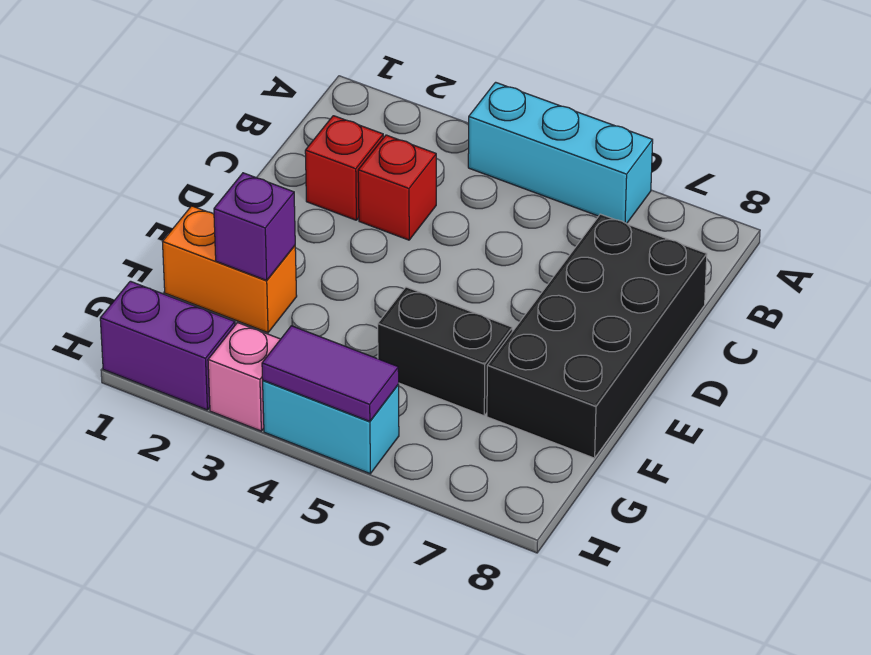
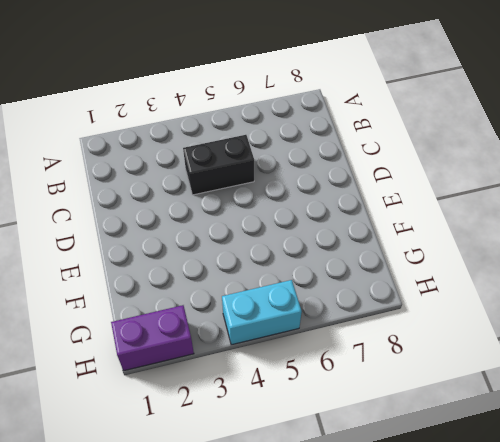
black 1x2 brick [183,135,254,195] -> black 1x2 brick moved to [378,287,512,416]
none -> cyan 1x3 brick [468,82,653,224]
none -> red 1x1 brick [305,116,383,220]

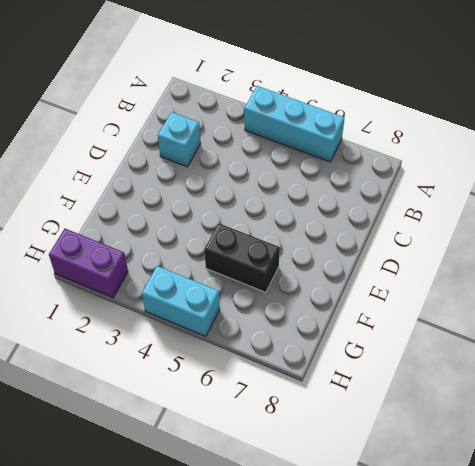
cyan 1x1 brick [158,112,201,167] -> red 1x1 brick [305,116,383,220]
none -> red 1x1 brick [358,135,436,240]
none -> black 2x4 brick [487,214,707,458]

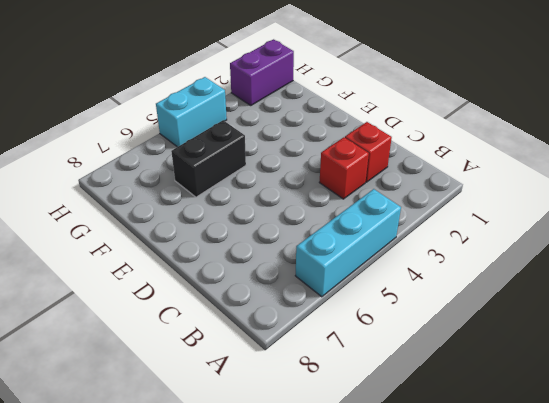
none -> black 2x4 brick [487,214,707,458]
none -> orange 1x2 brick [163,206,297,333]

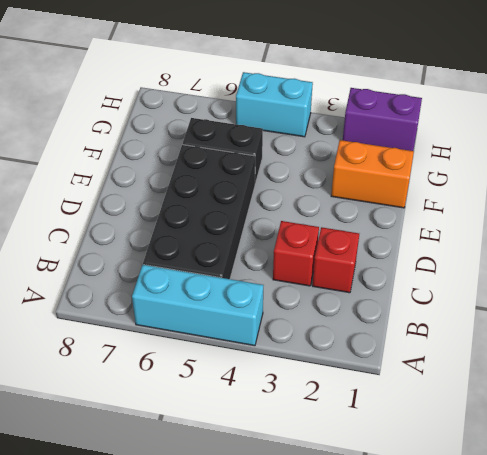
black 2x4 brick [143,145,255,279] -> black 2x4 brick moved to [487,214,707,458]
none -> pink 1x1 brick [208,323,280,431]
none -> purple 1x1 brick [214,173,295,280]

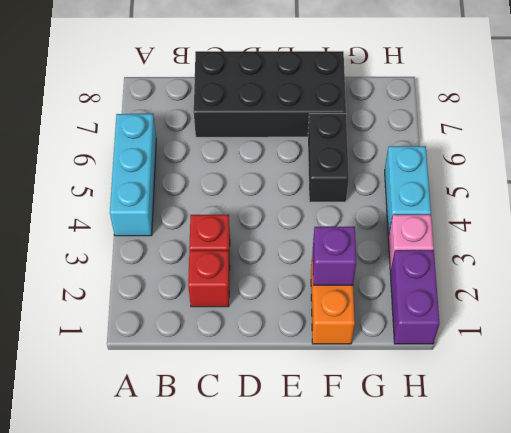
none -> purple 1x2 tile [262,326,399,421]

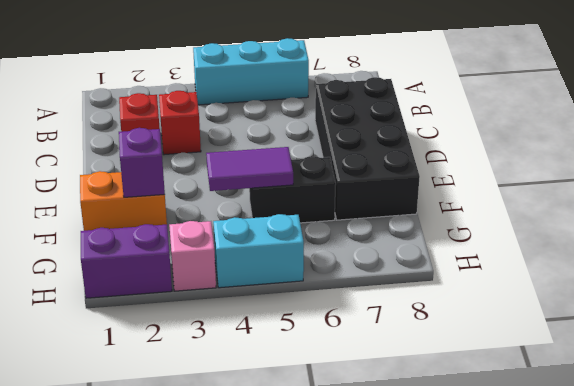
purple 1x2 tile [206,147,293,191] -> purple 1x2 tile moved to [262,326,399,421]

